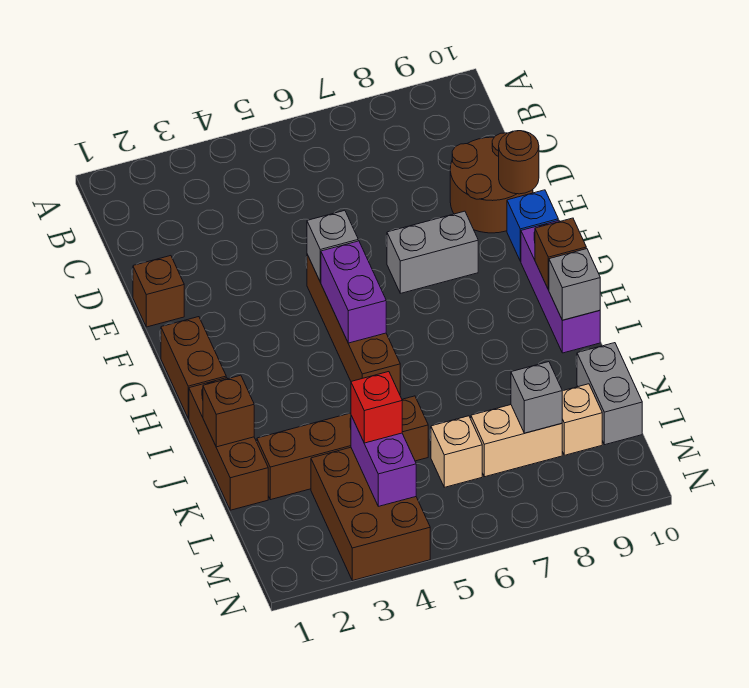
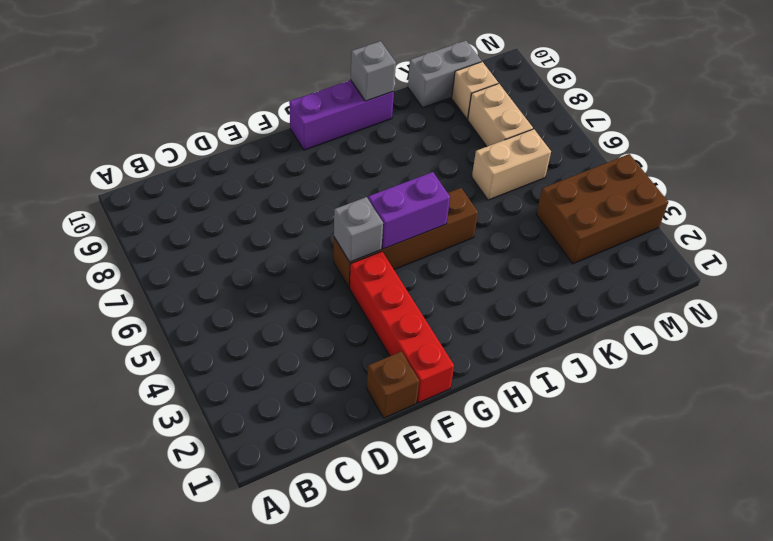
red 1x4 brick [350,252,454,403] -> none
tan 1x2 brick [472,129,551,200] -> tan 1x1 brick [431,416,482,487]
none -> brown 2x2 round brick [450,133,533,233]
none -> grey 1x2 brick [387,211,478,293]
none -> blue 1x1 brick [507,190,558,261]

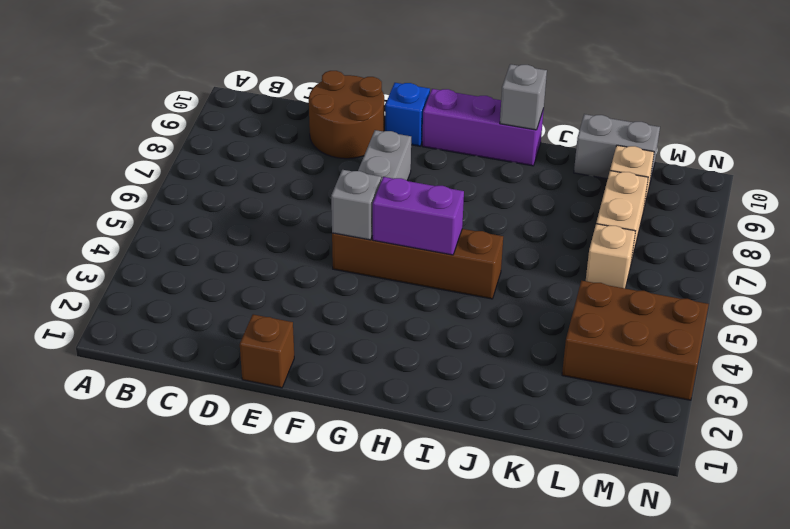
none -> brown 1x2 brick [161,317,226,419]
none -> brown 1x3 brick [189,378,268,510]
none -> brown 1x4 brick [257,396,428,500]

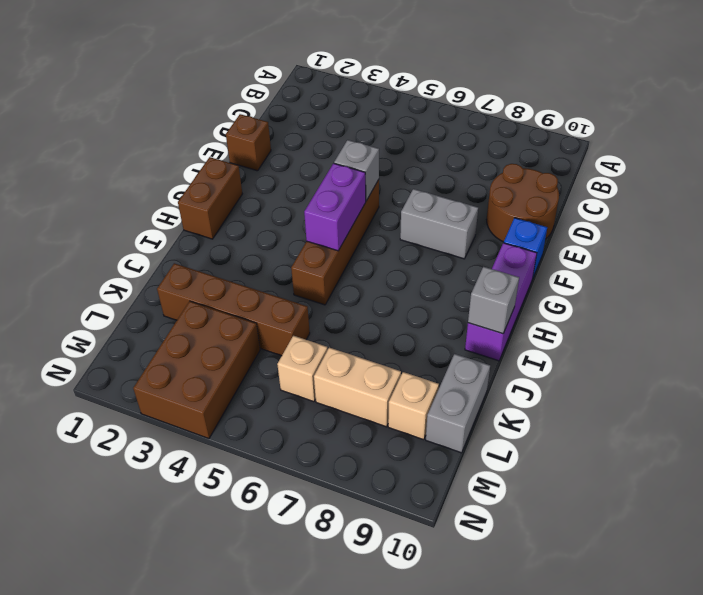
none -> brown 1x3 brick [189,378,268,510]
none -> brown 1x1 round brick [499,131,539,194]
none -> brown 1x1 brick [535,218,586,290]

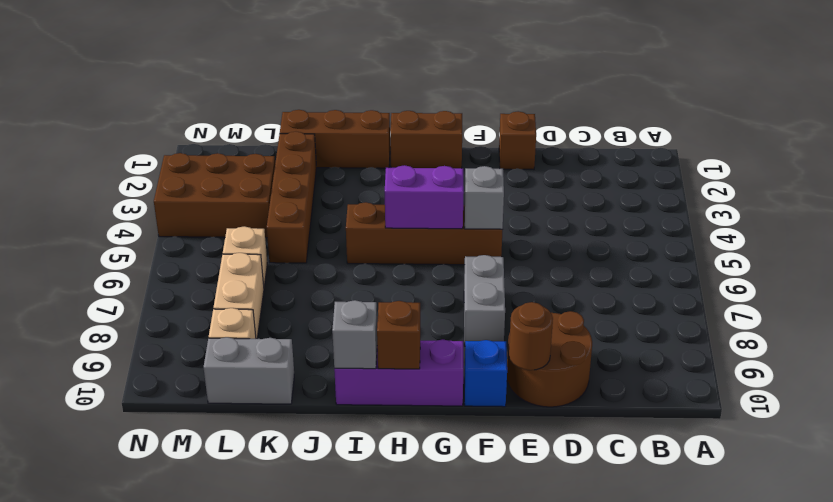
none -> brown 1x1 brick [203,375,254,447]
none -> purple 1x2 brick [351,416,416,506]
none -> grey 1x1 brick [511,362,562,433]

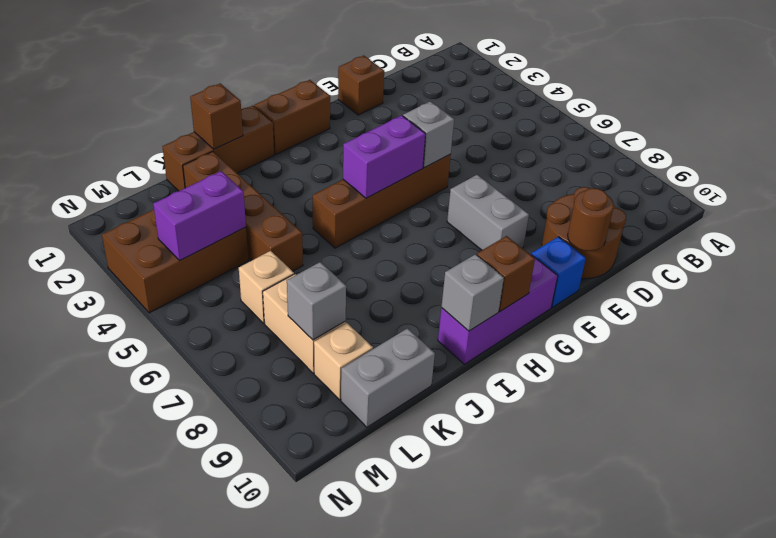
none -> red 1x1 brick [351,372,402,443]

